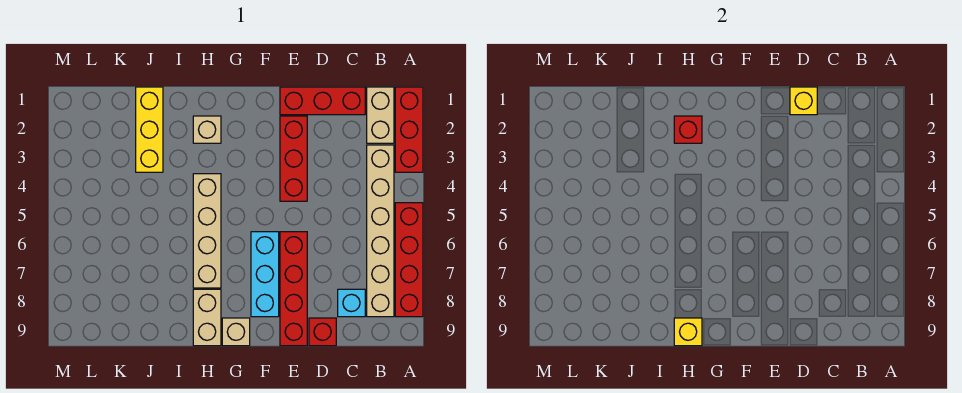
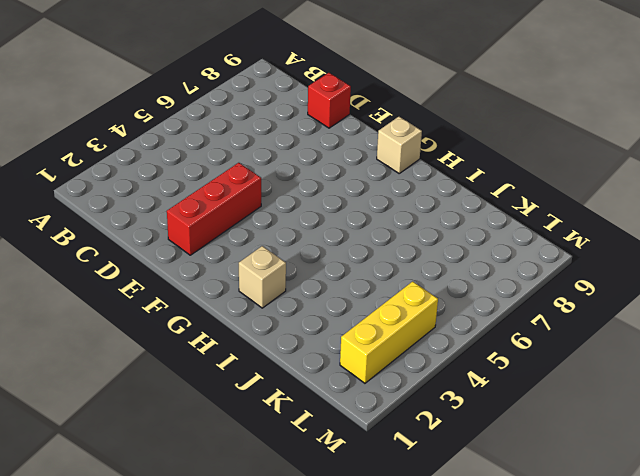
yellow 1x3 brick [340,281,438,383] -> yellow 1x3 brick moved to [136,87,163,172]
none -> red 1x3 brick [395,87,423,172]
none -> red 1x4 brick [395,203,423,317]
none -> tan 1x2 brick [367,87,394,143]

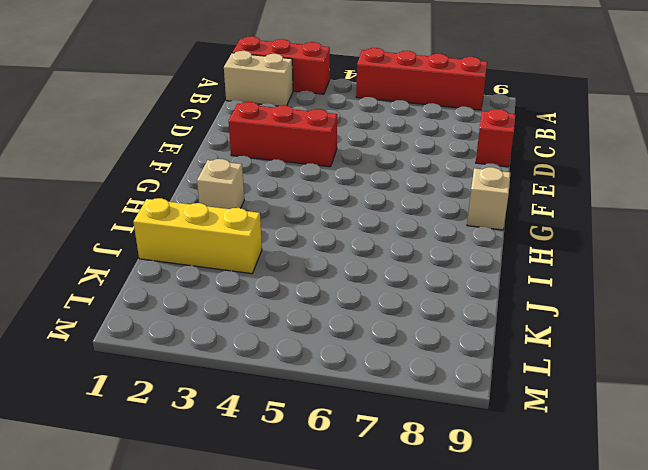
none -> tan 1x6 brick [367,145,394,317]
none -> red 1x3 brick [280,87,365,115]
none -> cyan 1x1 brick [338,289,365,317]

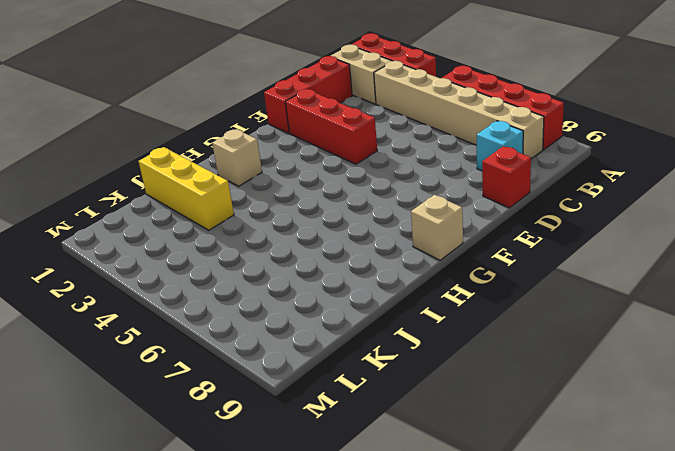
none -> red 1x4 brick [280,232,307,346]
none -> cyan 1x3 brick [251,232,279,317]
none -> tan 1x4 brick [193,174,221,288]

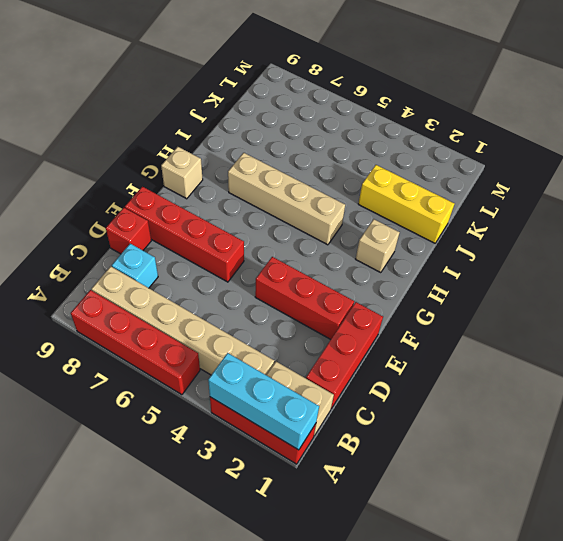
cyan 1x3 brick [208,353,319,450] -> cyan 1x3 brick moved to [251,232,279,317]
none -> tan 1x2 brick [193,289,221,346]
none -> yellow 1x1 brick [790,87,817,115]
none -> red 1x1 brick [674,116,702,143]

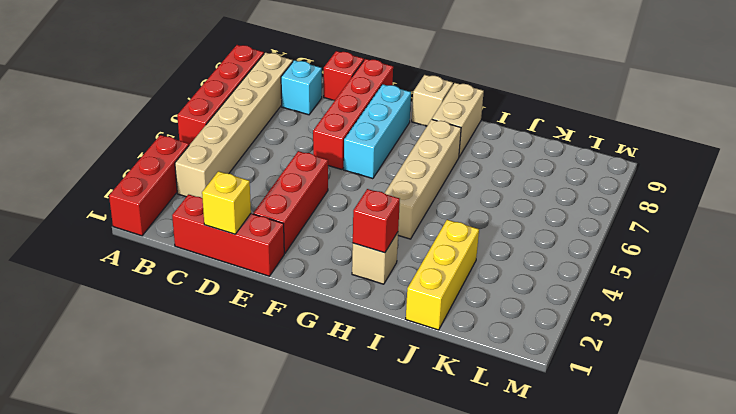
none -> tan 1x2 brick [367,87,394,143]
none -> yellow 1x1 brick [674,318,702,346]

